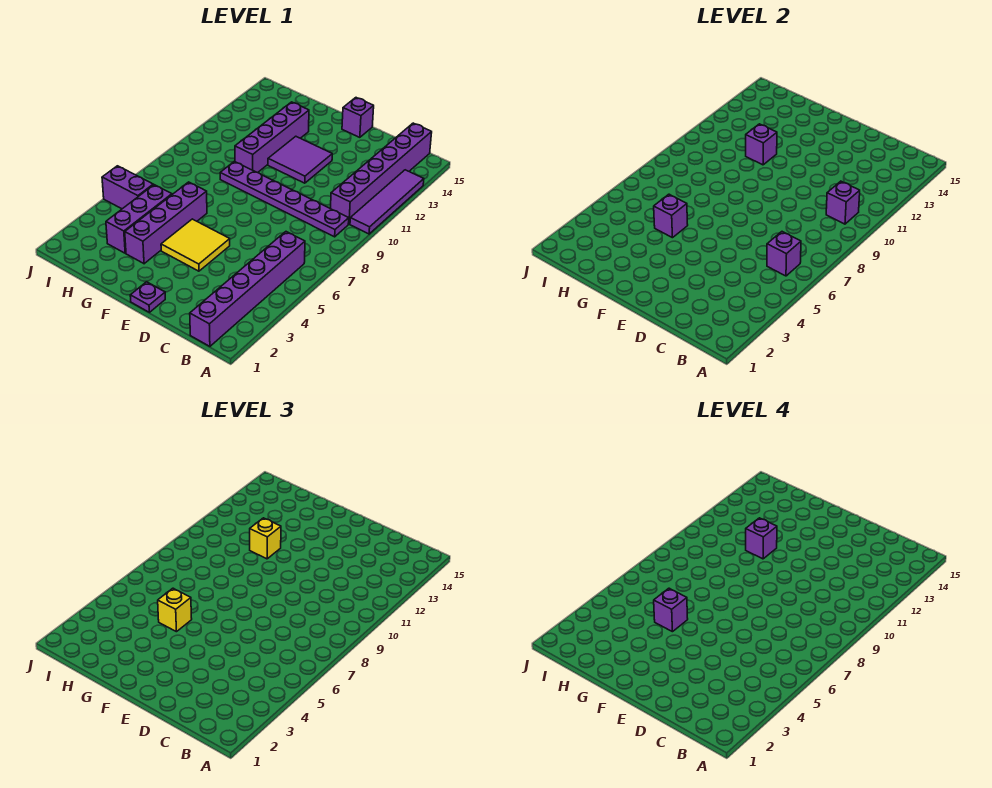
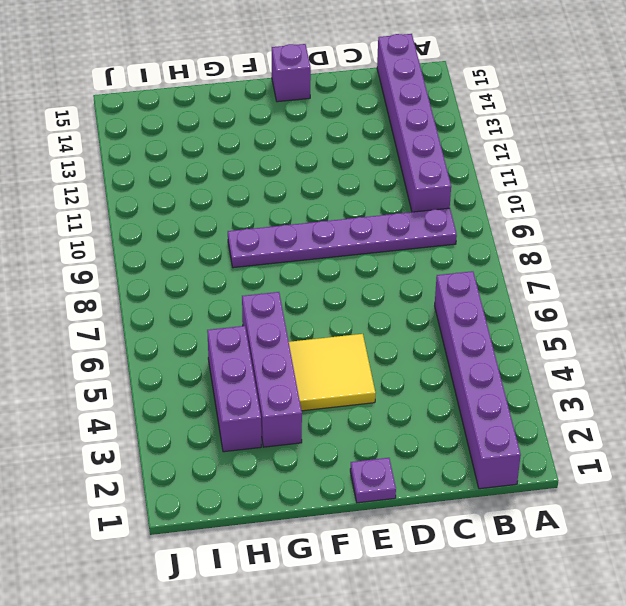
none -> purple 1x4 tile [350,170,424,234]
none -> purple 2x2 tile [268,136,332,183]
none -> purple 1x4 brick [235,102,309,173]

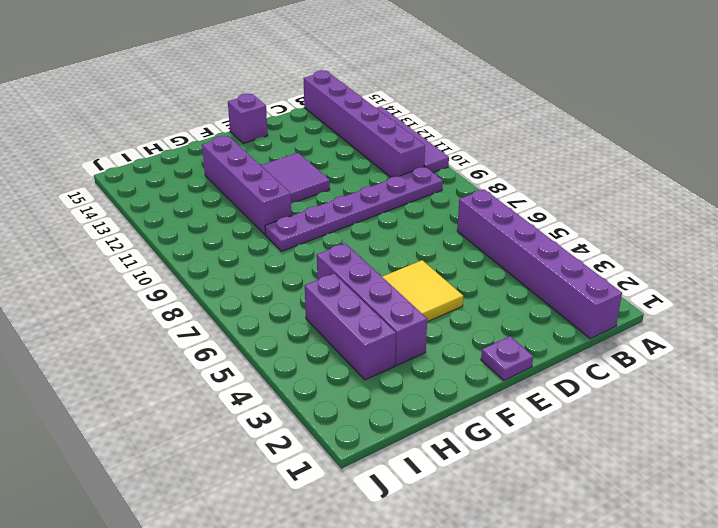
none -> purple 1x2 brick [102,166,153,209]
none -> purple 1x1 brick [767,232,801,276]
none -> purple 1x1 brick [826,181,860,224]

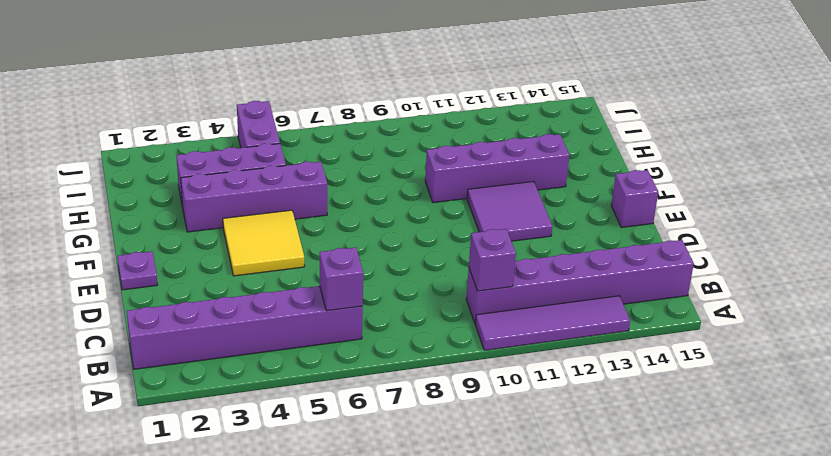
none -> purple 1x6 plate [220,161,349,237]
none -> purple 1x1 brick [654,194,688,238]
none -> purple 1x1 brick [746,124,777,165]

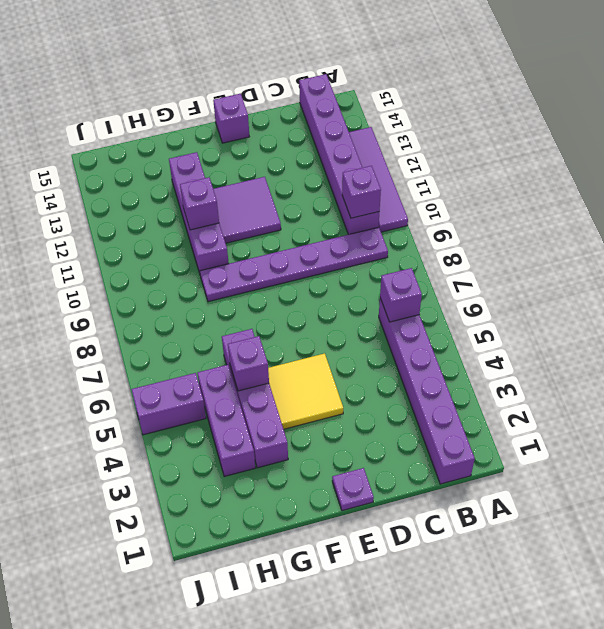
none -> yellow 1x1 brick [158,588,192,632]
none -> yellow 1x1 brick [250,518,281,559]
none -> purple 1x1 brick [654,588,688,632]

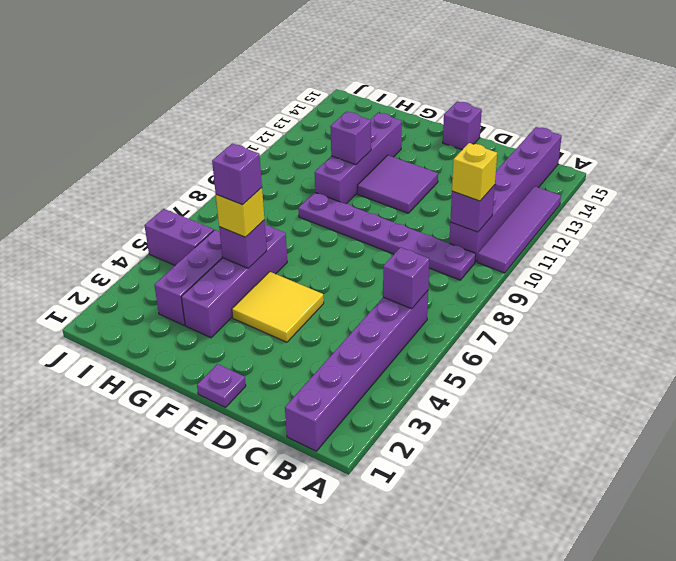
yellow 1x1 brick [452,143,497,201] -> yellow 1x1 brick moved to [250,518,281,559]
none -> purple 1x1 brick [746,518,777,559]

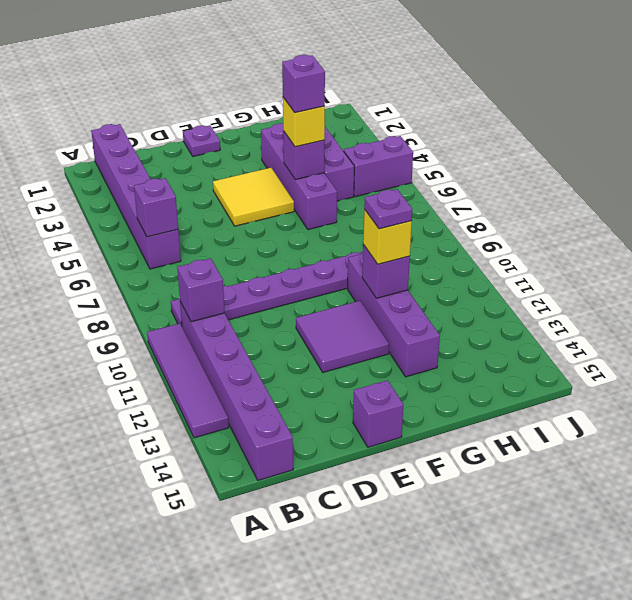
purple 1x1 plate [364,189,412,229] -> purple 1x1 brick [746,518,777,559]

